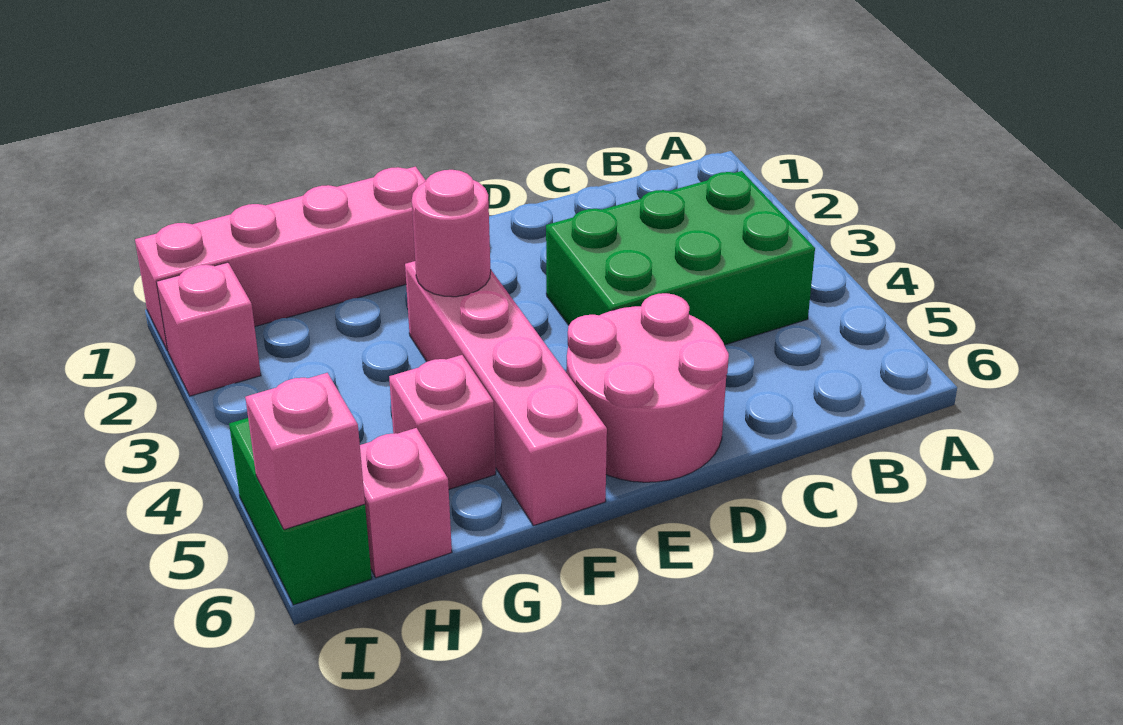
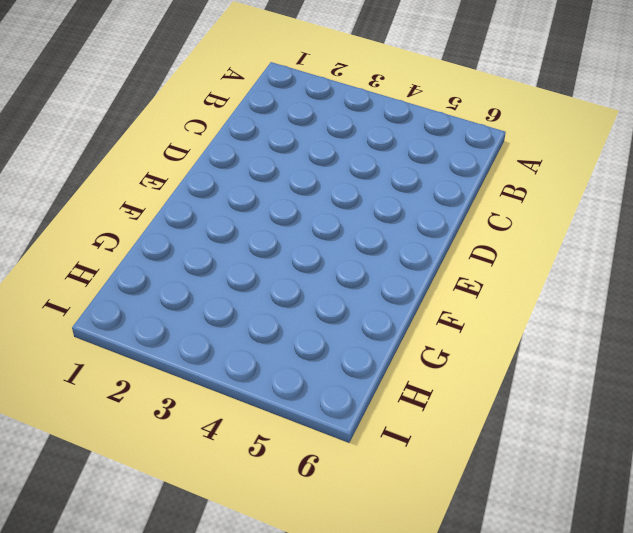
none -> green 2x3 brick [546,171,815,345]
none -> pink 2x2 round brick [567,293,729,482]

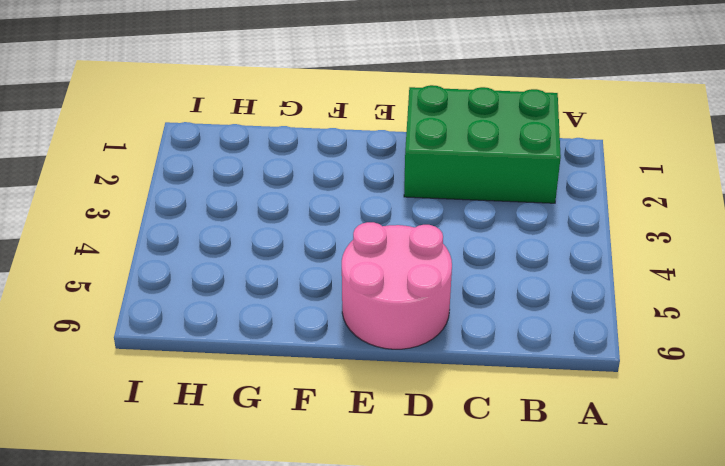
green 2x3 brick [404,85,561,203] -> green 2x3 brick moved to [546,171,815,345]
none -> pink 1x4 brick [135,167,426,351]
none -> pink 1x4 brick [405,261,607,526]

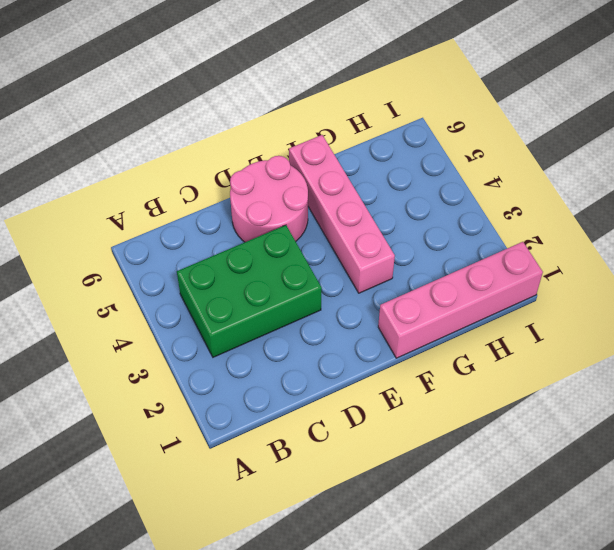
none -> pink 1x1 brick [389,355,496,489]
none -> pink 1x1 brick [360,428,452,578]

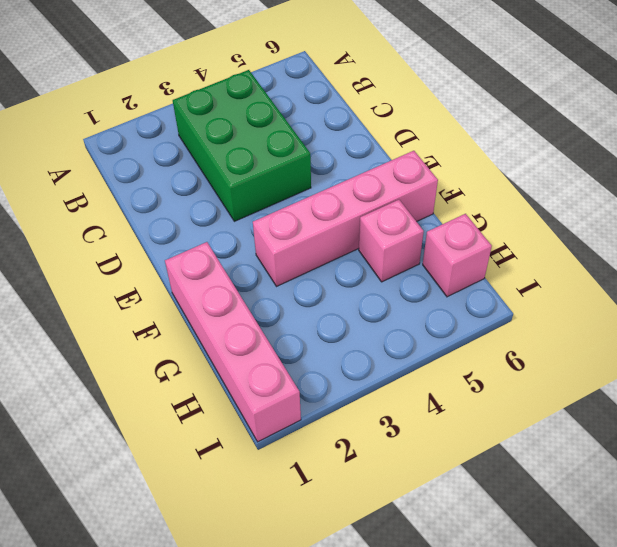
none -> pink 2x2 round brick [567,293,729,482]
none -> pink 1x1 brick [157,262,261,396]

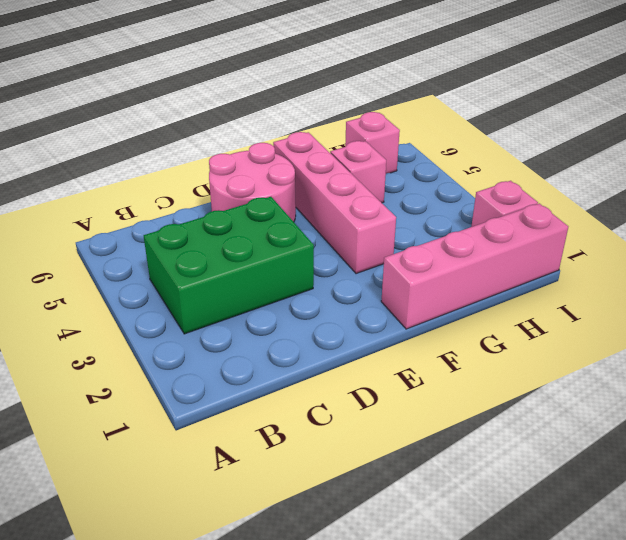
none -> green 1x2 brick [229,418,372,605]
none -> pink 1x1 round brick [412,170,491,297]

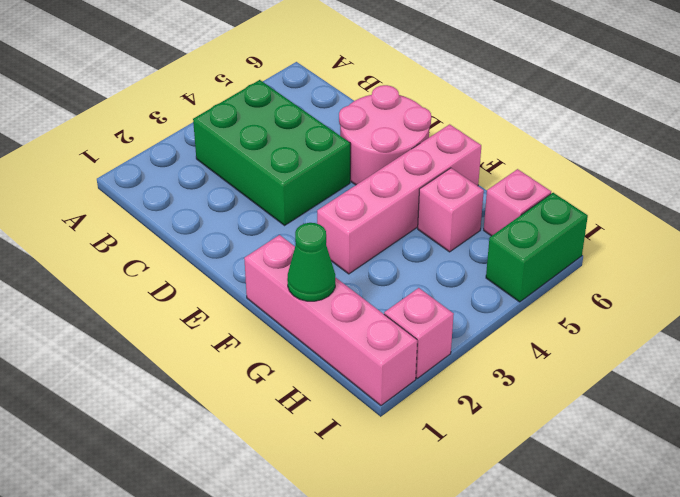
green 1x1 cone [287,223,335,301] -> none
none -> pink 1x1 round brick [412,170,491,297]
none -> pink 1x1 brick [245,373,365,530]

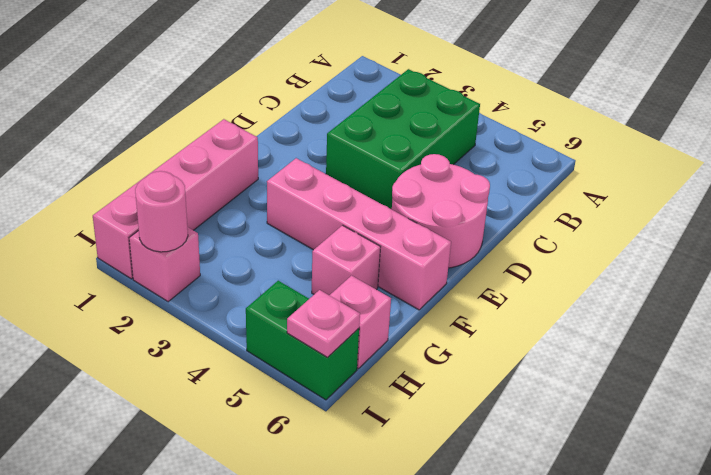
pink 1x1 round brick [135,171,188,252] -> pink 1x1 round brick moved to [412,170,491,297]
pink 1x1 plate [287,290,360,358] -> pink 1x1 brick [245,373,365,530]

